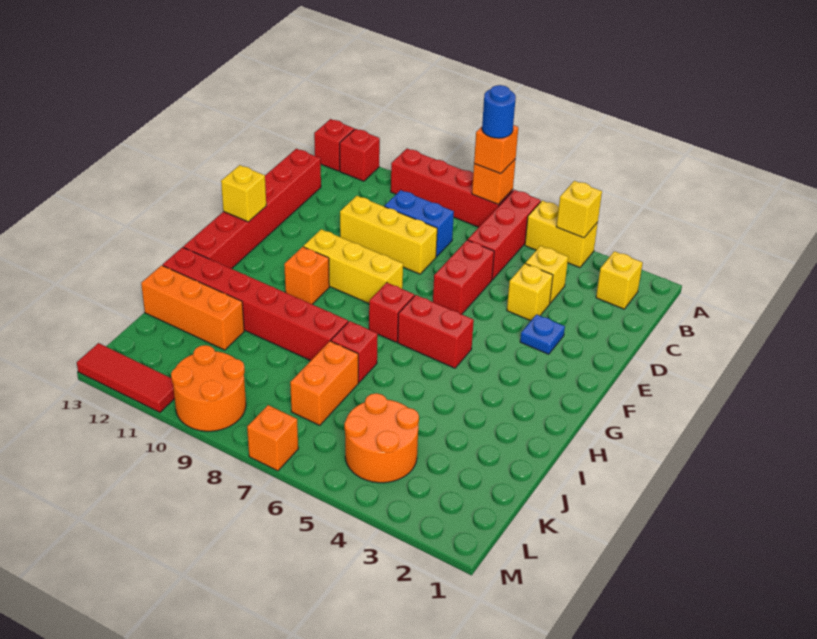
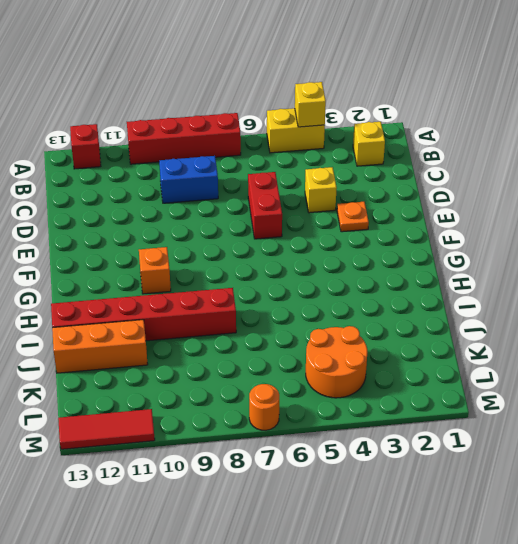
orange 1x1 plate [337,202,369,232] -> blue 1x1 plate [520,314,565,354]
orange 1x1 round brick [249,384,279,430] -> orange 1x1 brick [247,405,298,471]
none -> red 1x3 brick [468,190,541,280]
none -> red 1x1 brick [314,119,354,171]
none -> yellow 1x1 brick [525,246,568,303]
none -> red 1x6 brick [183,149,321,269]

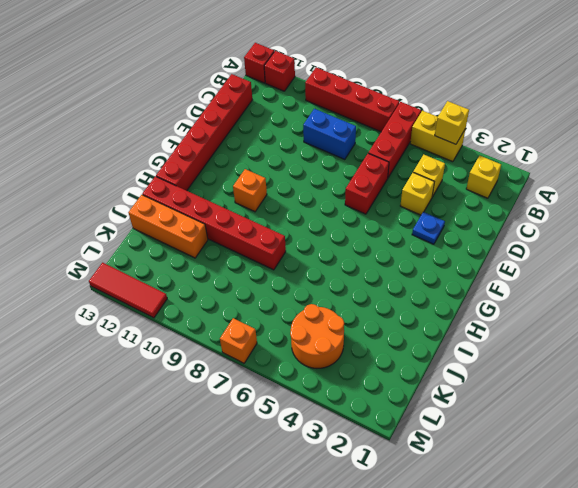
none -> yellow 1x3 brick [340,196,437,274]
none -> yellow 1x3 brick [303,229,403,303]
none -> red 1x2 brick [398,295,474,368]
none -> red 1x1 brick [369,283,414,342]

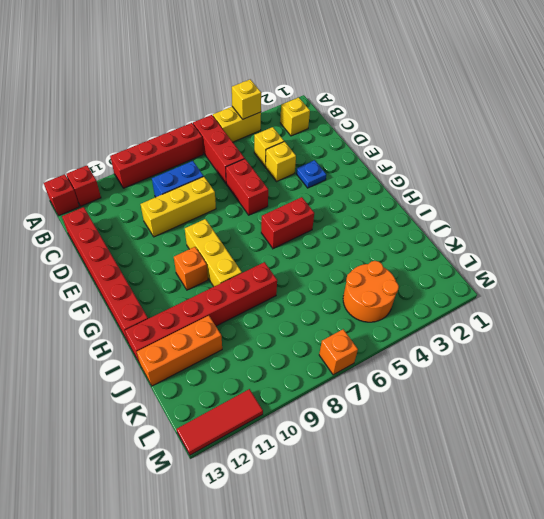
yellow 1x3 brick [185,219,242,286] -> yellow 1x3 brick turned to [303,229,403,303]
none -> red 1x1 brick [369,283,414,342]
none -> red 1x1 brick [331,321,378,383]
none -> orange 1x2 brick [290,341,358,425]
none -> orange 2x2 round brick [171,345,246,431]

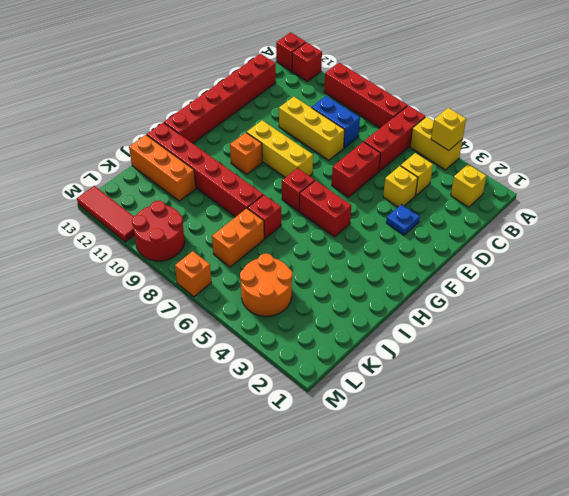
red 2x2 round brick [132,201,185,261] -> orange 2x2 round brick [171,345,246,431]
none -> orange 1x1 brick [472,159,516,204]
none -> yellow 1x1 brick [221,165,266,222]
none -> orange 1x1 brick [474,125,518,174]
none -> blue 1x1 round brick [482,85,516,138]

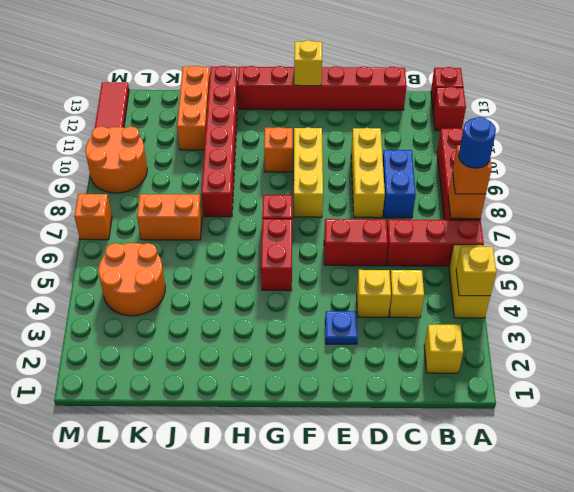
none -> red 1x1 brick [331,321,378,383]

